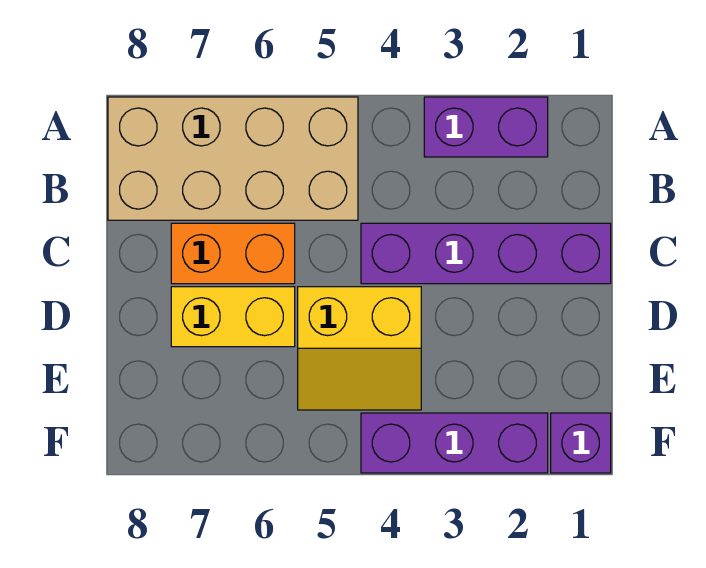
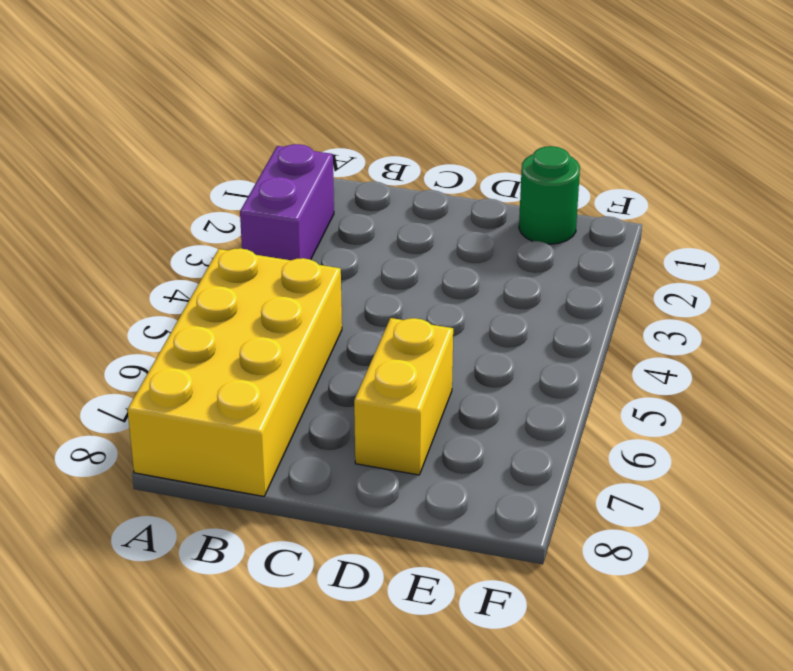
yellow 2x4 brick [127,248,342,496] -> tan 2x4 brick [108,97,358,220]
green 1x1 round brick [519,146,580,244] -> none
none -> purple 1x4 brick [361,223,611,284]
none -> orange 1x2 brick [171,223,295,284]

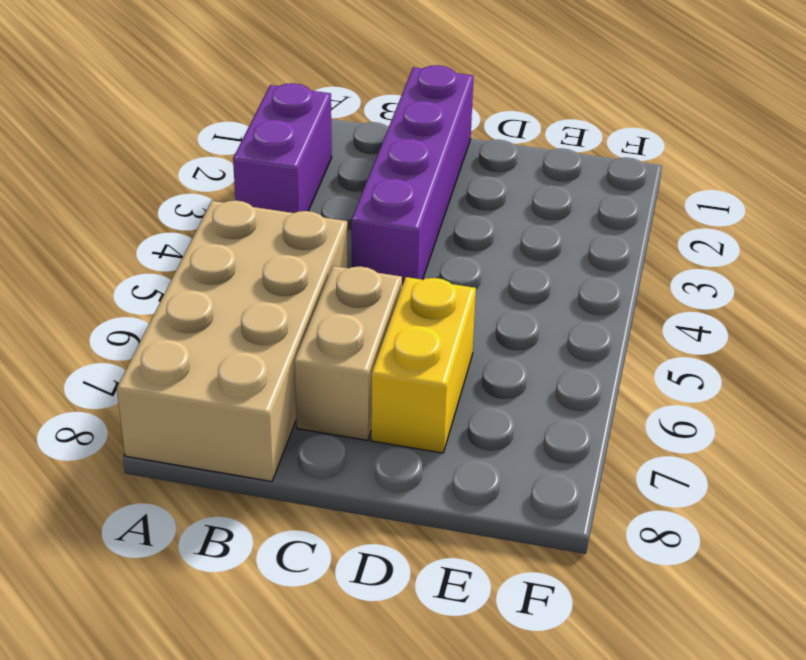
tan 1x2 brick [294,266,402,440] -> orange 1x2 brick [171,223,295,284]
none -> yellow 2x2 slope [298,287,421,410]
none -> purple 1x1 brick [551,413,611,473]

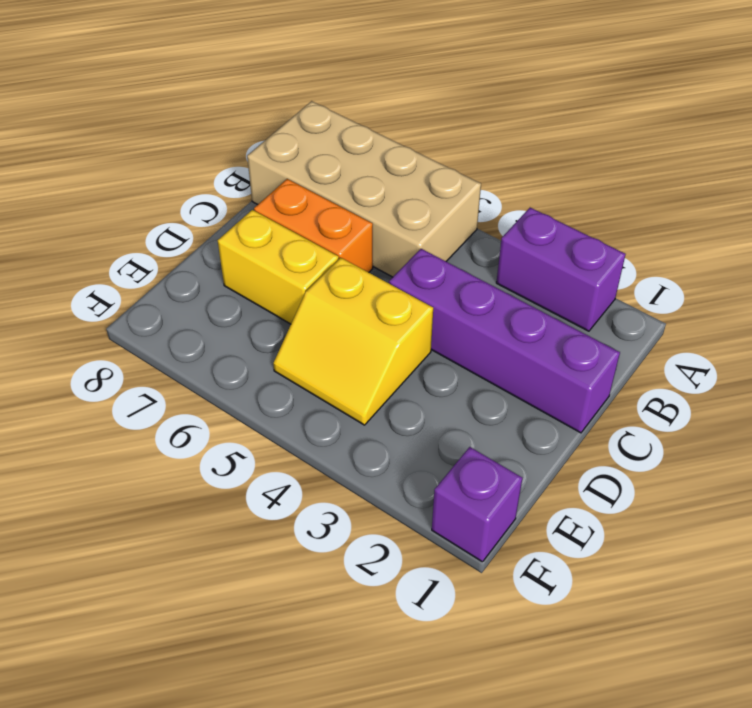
none -> purple 1x3 brick [361,413,548,473]

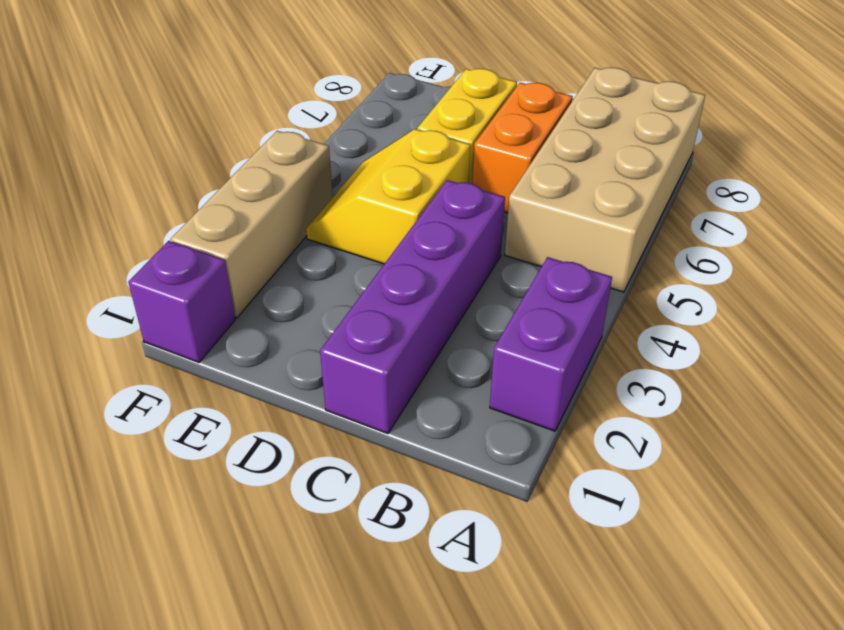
tan 1x3 brick [171,131,333,318] -> purple 1x3 brick [361,413,548,473]

